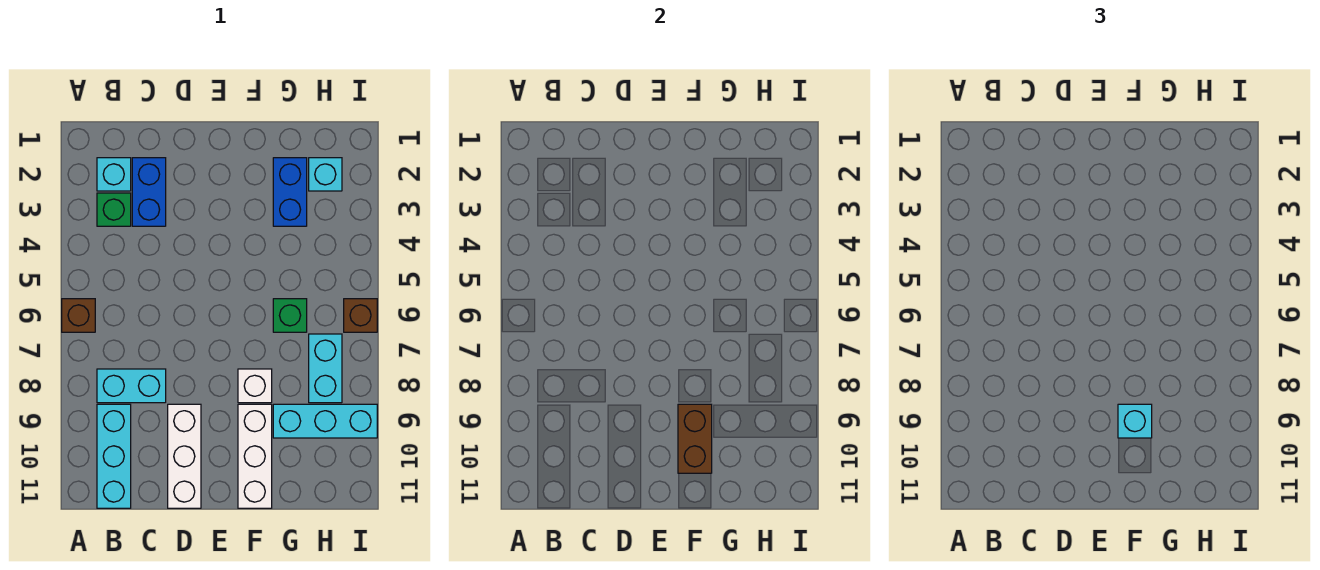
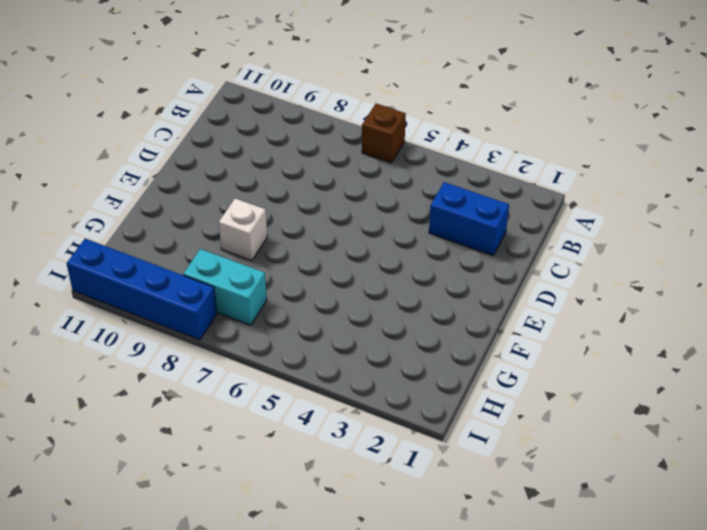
blue 1x4 brick [67,239,217,340] -> cyan 1x3 brick [273,404,377,438]
none -> cyan 1x1 brick [97,158,131,191]
none -> green 1x1 brick [97,193,131,226]
none -> cyan 1x2 brick [97,369,166,403]

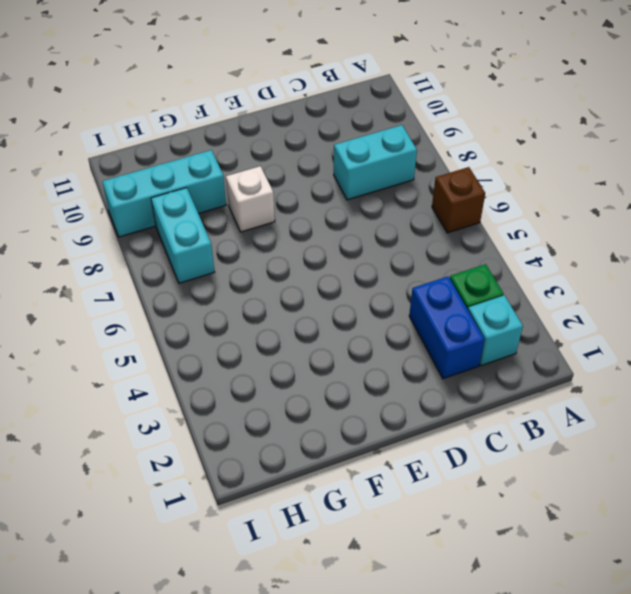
none -> cyan 1x3 brick [97,404,131,508]
none -> white 1x3 brick [168,404,201,508]
none -> white 1x3 brick [238,404,272,508]

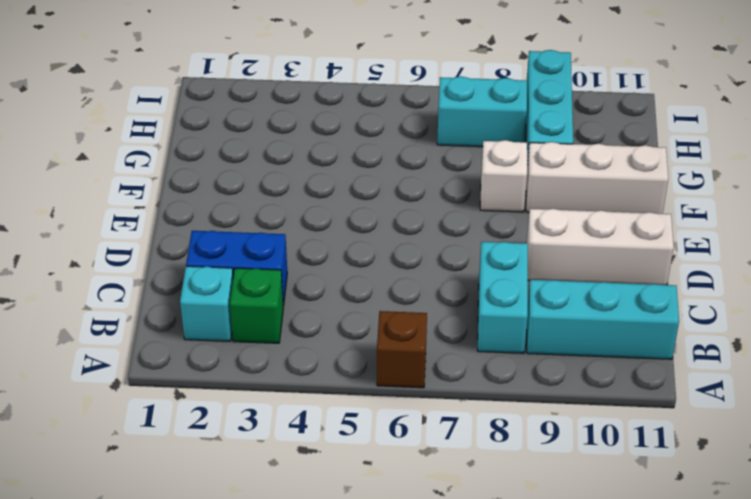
none -> blue 1x2 brick [273,158,307,226]
none -> green 1x1 brick [273,299,307,332]
none -> cyan 1x1 brick [309,158,342,191]

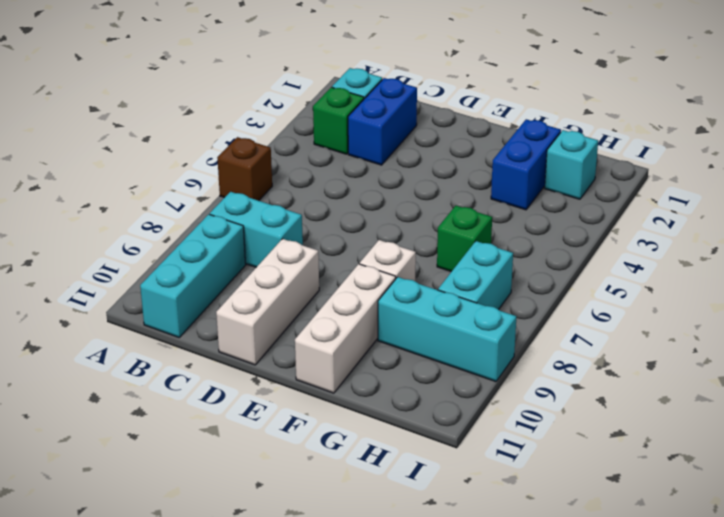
none -> brown 1x1 brick [344,299,377,332]
none -> brown 1x2 brick [678,404,712,473]
none -> cyan 1x1 brick [1118,404,1152,438]

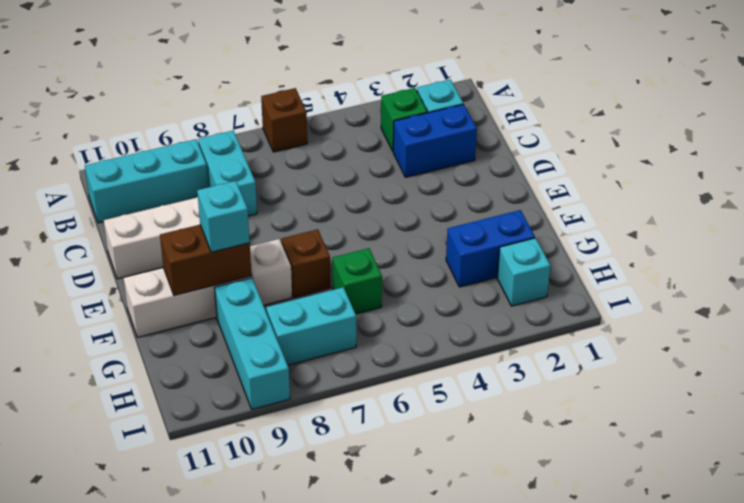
brown 1x1 brick [281,229,331,297] -> brown 1x1 brick moved to [344,299,377,332]

